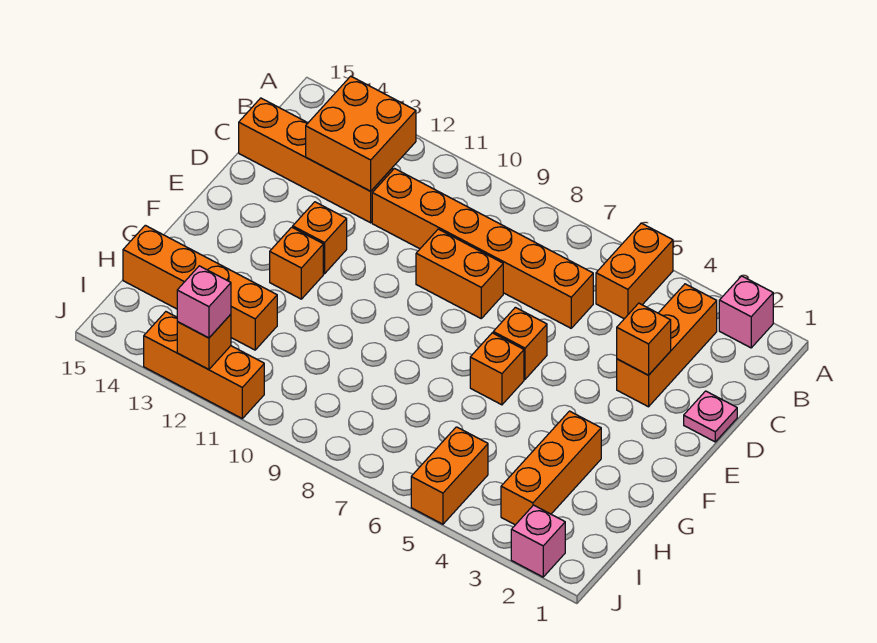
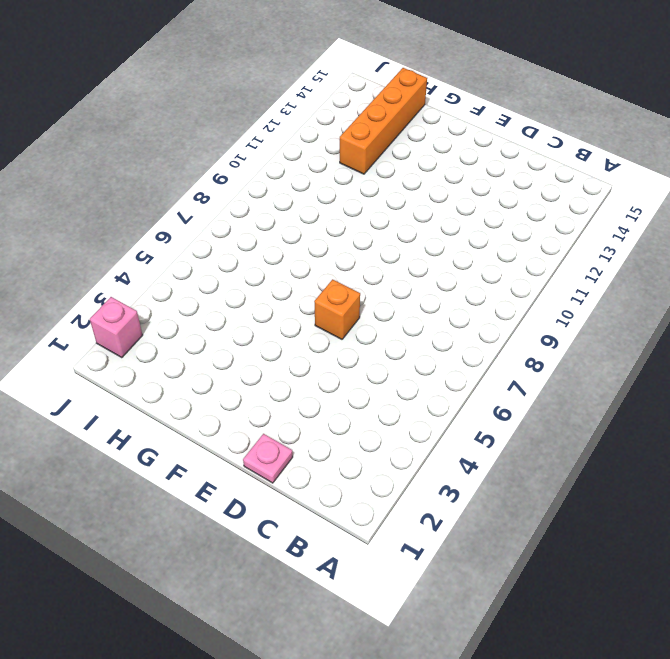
none -> pink 1x1 brick [719,276,773,348]
none -> orange 1x2 brick [596,223,673,319]
none -> orange 1x3 brick [617,284,717,407]

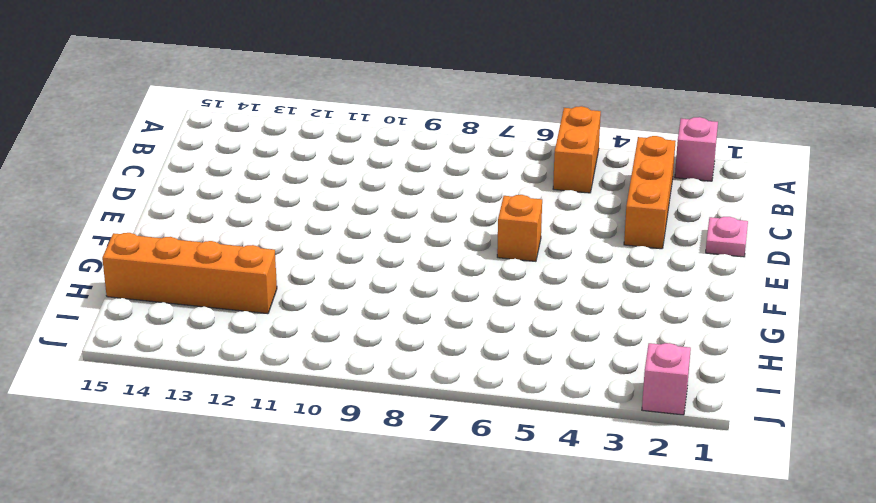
none -> orange 1x6 brick [372,169,593,328]
none -> orange 1x4 brick [239,98,393,223]
none -> orange 1x2 brick [416,229,503,318]

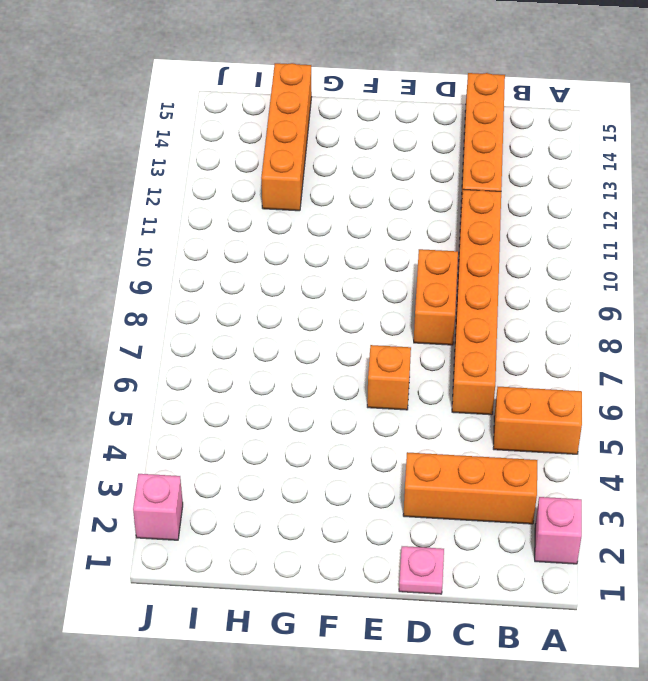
none -> orange 1x1 brick [293,202,347,274]
none -> orange 1x1 brick [470,333,524,405]
none -> orange 1x1 brick [270,227,323,299]

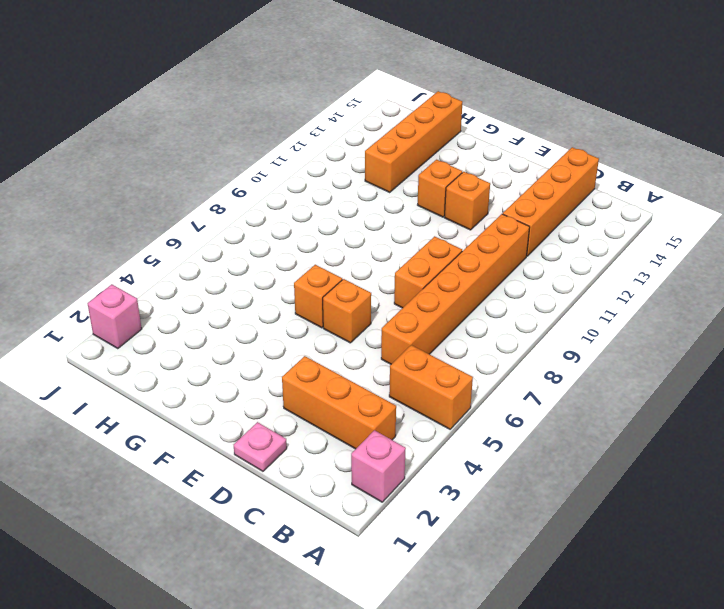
none -> orange 1x3 brick [501,411,601,525]
none -> orange 1x2 brick [411,427,488,524]
none -> orange 1x3 brick [144,312,264,418]

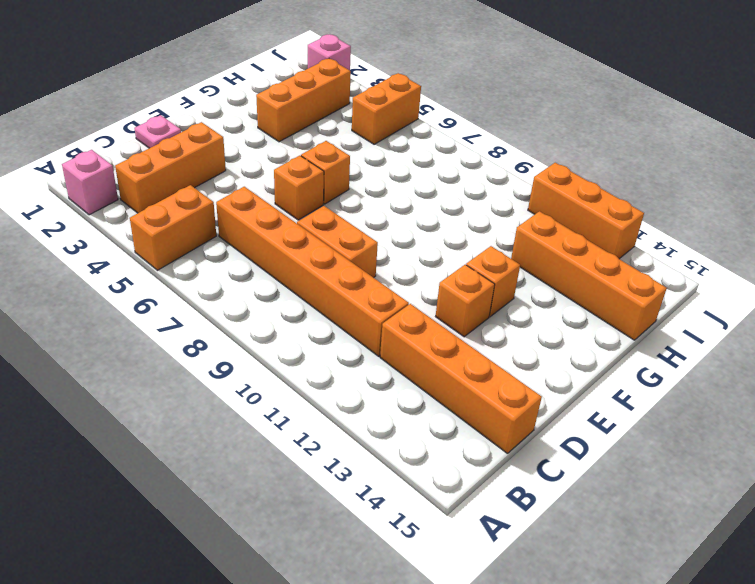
none -> orange 2x2 brick [306,76,416,191]
none -> orange 1x1 brick [617,303,671,375]
none -> orange 1x1 brick [177,314,231,370]

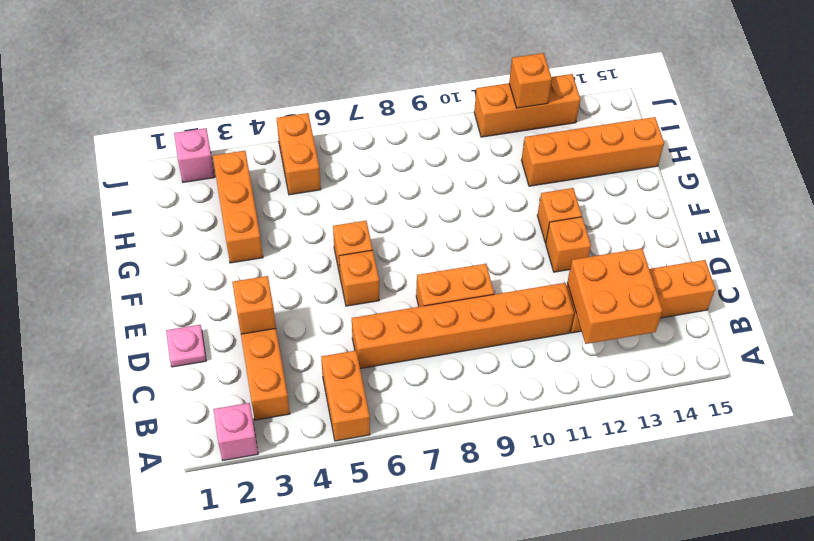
none -> pink 1x1 brick [177,266,231,338]

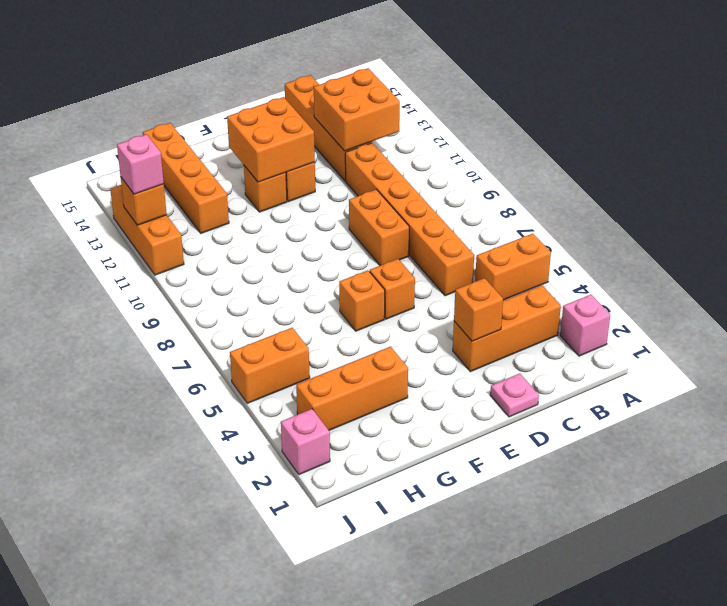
orange 2x2 brick [227,97,315,182] -> none

